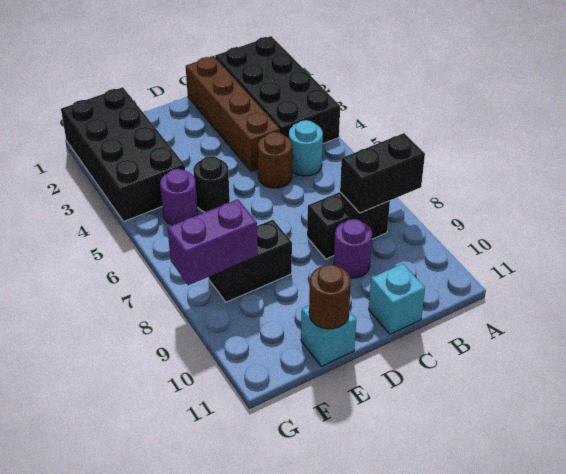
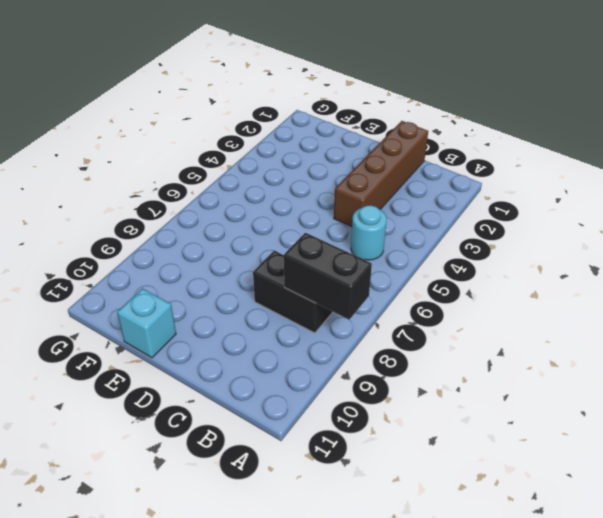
none -> black 2x4 brick [215,36,340,144]
none -> brown 1x1 round brick [258,132,292,188]
none -> purple 1x1 round brick [334,219,372,278]

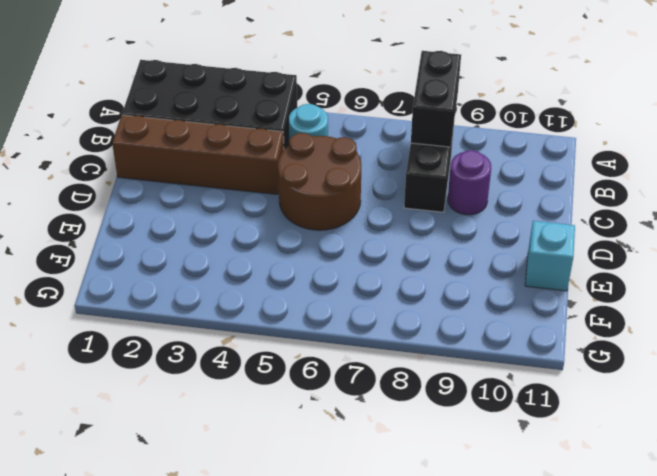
brown 2x2 round brick [278,133,361,230] -> brown 1x1 round brick [258,132,292,188]
none -> cyan 1x1 brick [369,264,425,334]
none -> black 1x1 round brick [193,156,230,212]
none -> black 1x2 brick [208,220,292,302]

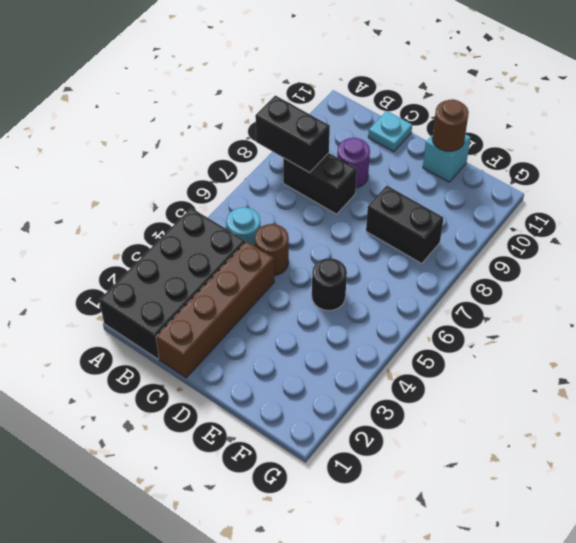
cyan 1x1 plate [368,111,412,152] -> cyan 1x1 brick [369,264,425,334]
none -> black 2x4 brick [61,87,185,222]
none -> purple 1x1 round brick [160,169,198,225]
none -> purple 1x2 brick [167,199,258,285]

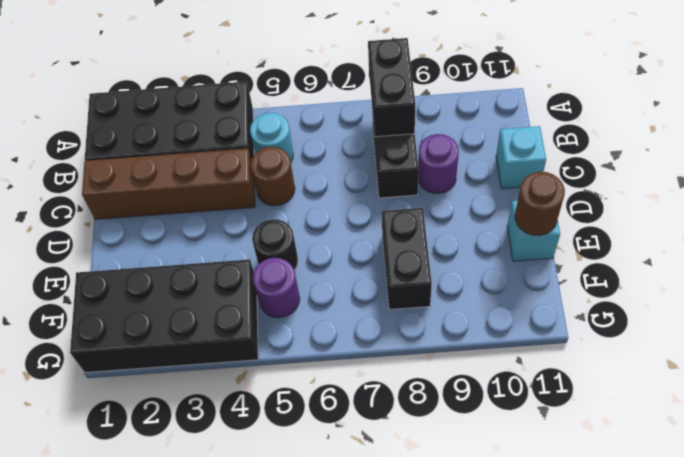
none -> purple 1x2 brick [167,199,258,285]

